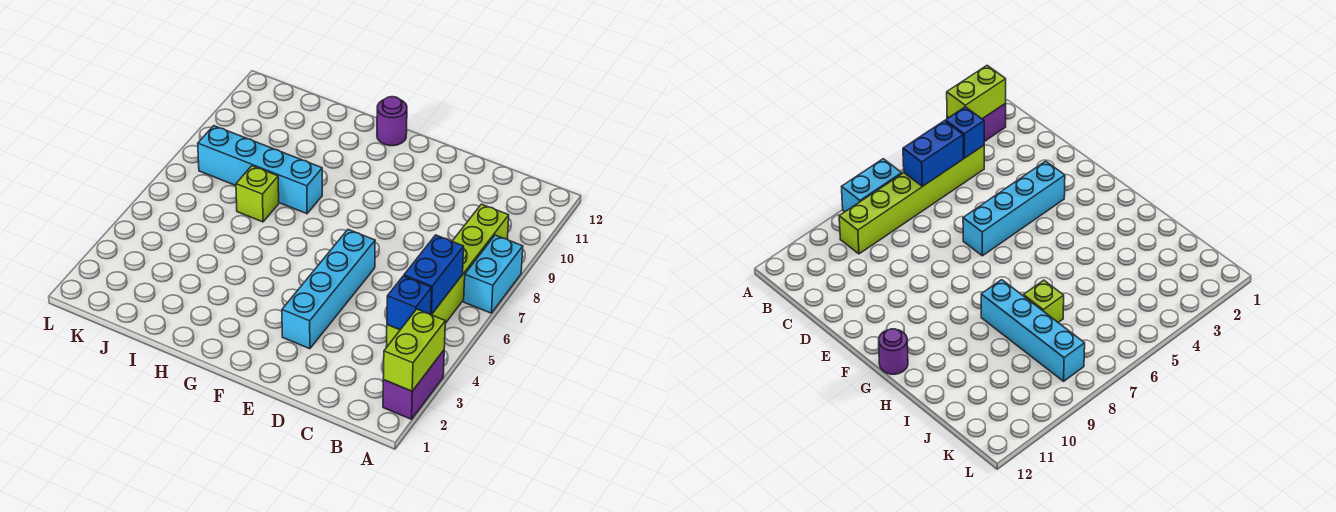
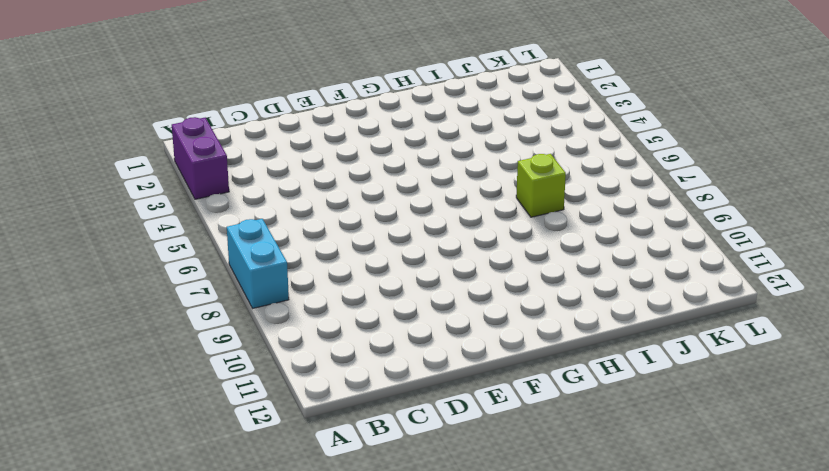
none -> lime 1x6 brick [386,204,509,348]
none -> cyan 1x4 brick [282,230,375,349]

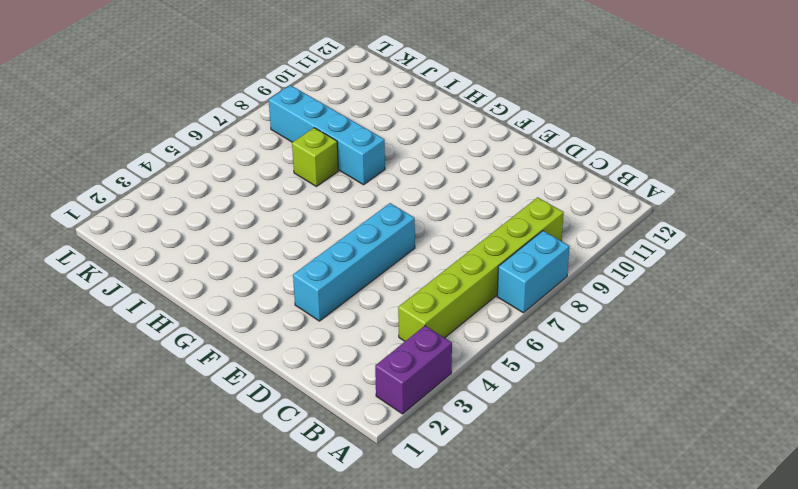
none -> purple 1x1 round brick [377,97,407,146]
none -> lime 1x2 brick [383,309,445,391]

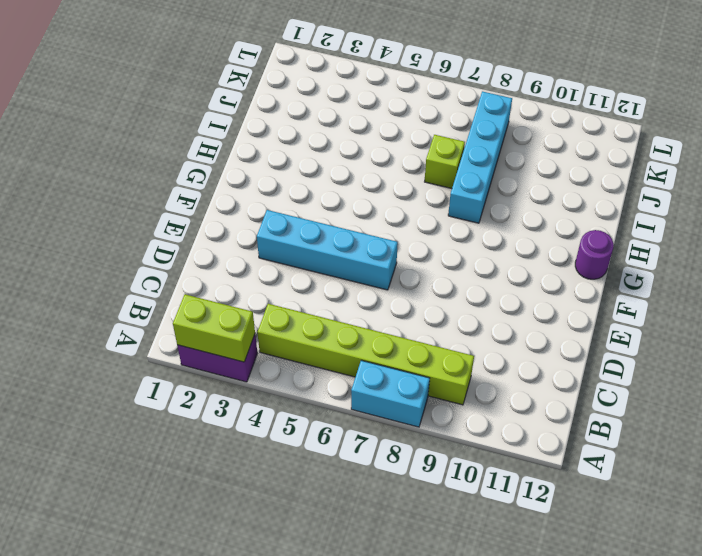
none -> blue 1x1 brick [387,276,432,330]
none -> blue 1x2 brick [404,235,464,315]

